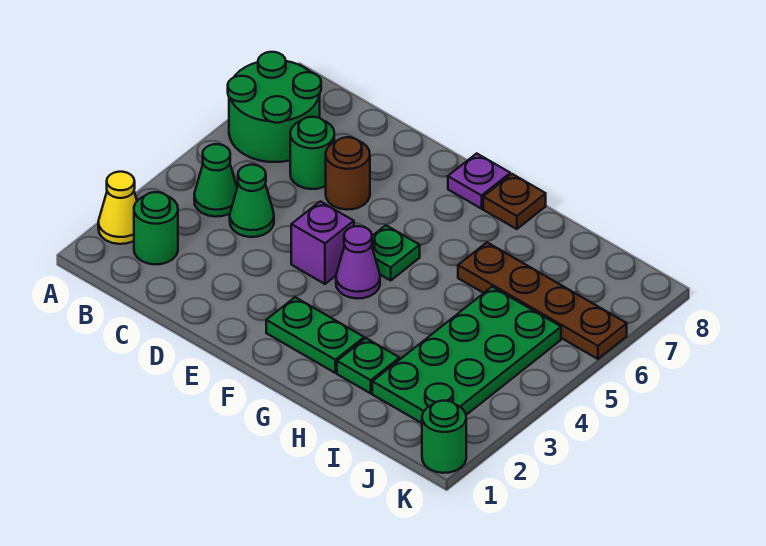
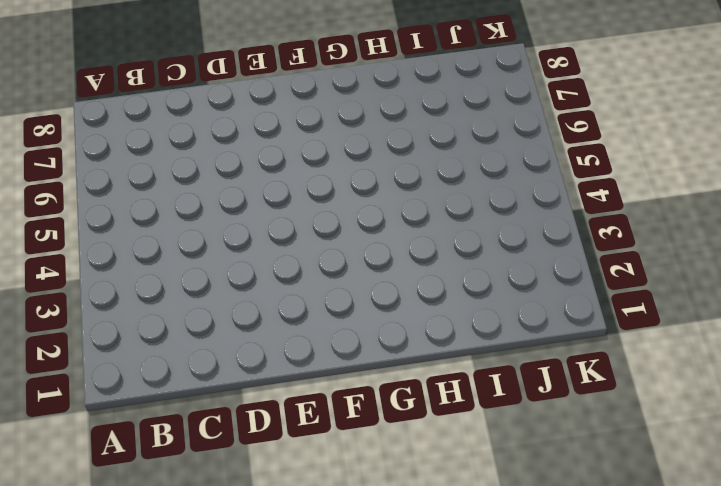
none -> yellow 1x1 cone [98,172,137,244]
none -> green 2x2 round brick [228,52,321,162]
none -> green 1x1 round brick [134,192,178,264]

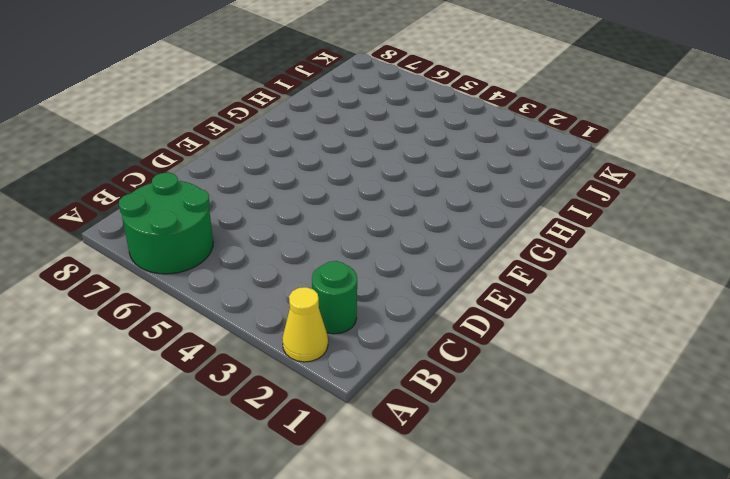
none -> green 1x1 cone [194,144,237,217]
none -> green 1x1 cone [230,165,274,237]
none -> green 1x1 round brick [290,117,334,189]

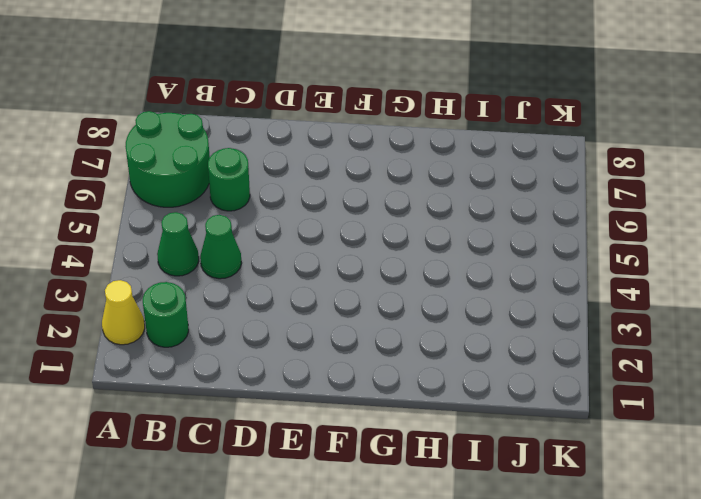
none -> brown 1x1 round brick [326,137,370,210]
none -> purple 1x1 brick [291,201,354,284]
none -> green 1x2 plate [266,297,364,373]

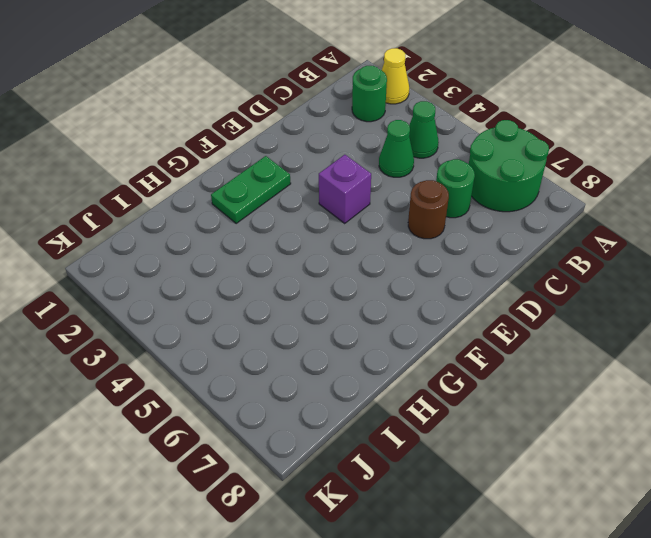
none -> purple 1x1 cone [336,226,380,299]
none -> green 1x1 plate [372,225,420,280]
none -> purple 1x1 plate [448,153,510,209]

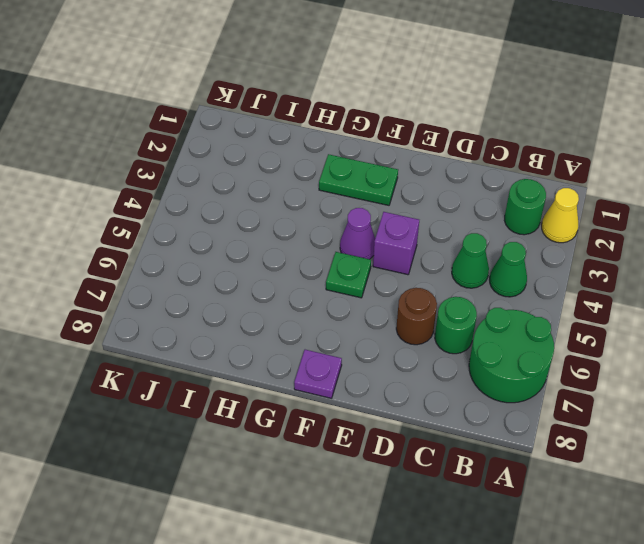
none -> brown 1x1 plate [483,174,546,229]
none -> green 1x1 plate [337,338,400,393]
none -> brown 1x4 plate [458,243,627,359]

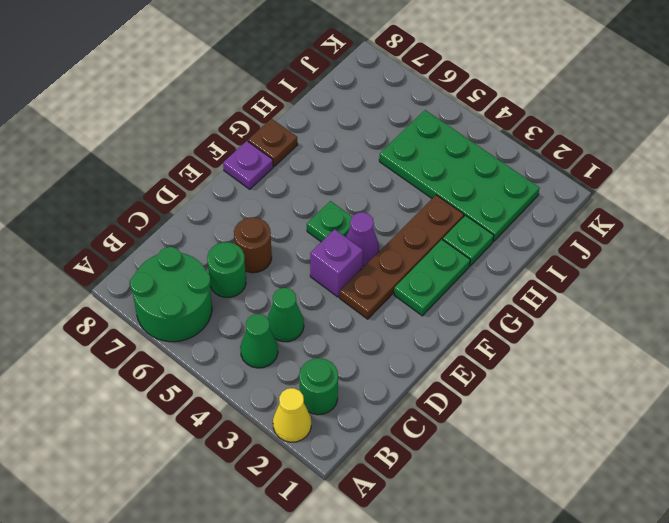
brown 1x4 plate [340,195,464,319] -> brown 1x4 plate moved to [458,243,627,359]
none -> green 1x1 round brick [422,401,466,473]

